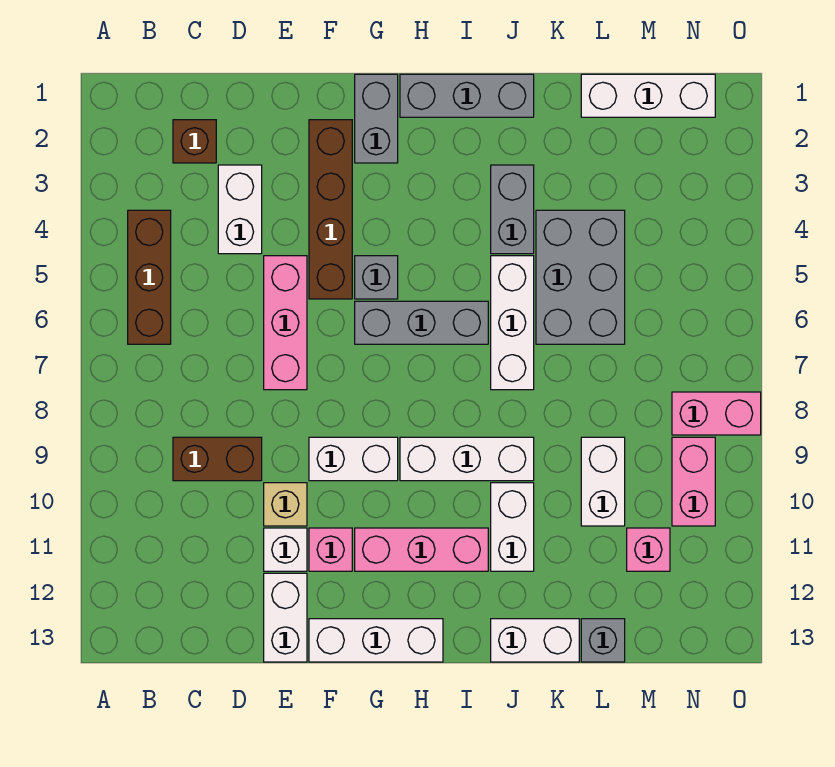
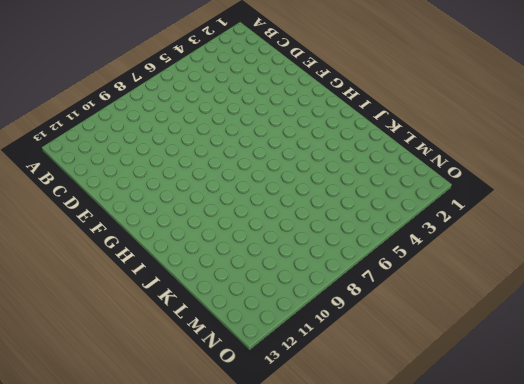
none -> brown 1x3 brick [128,210,171,344]
none -> brown 1x1 brick [173,120,216,163]
none -> brown 1x2 brick [173,437,262,481]

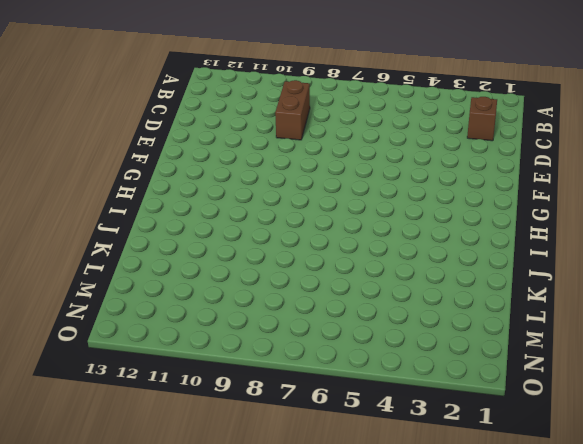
none -> brown 1x3 brick [128,210,171,344]
none -> white 1x2 brick [218,165,262,254]
none -> pink 1x3 brick [264,256,307,390]

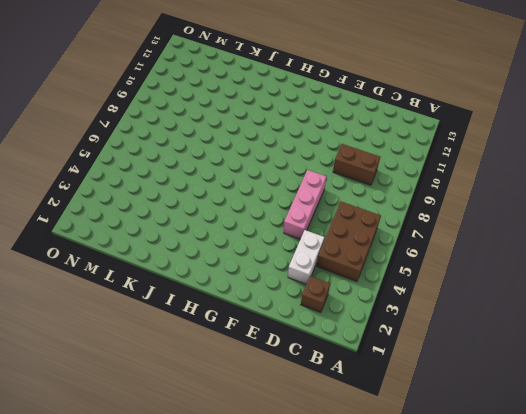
brown 2x3 brick [317,202,381,281] -> brown 1x3 brick [128,210,171,344]
none -> tan 1x1 brick [264,483,307,526]
none -> white 1x1 brick [264,528,307,571]
none -> white 1x2 brick [264,573,307,662]

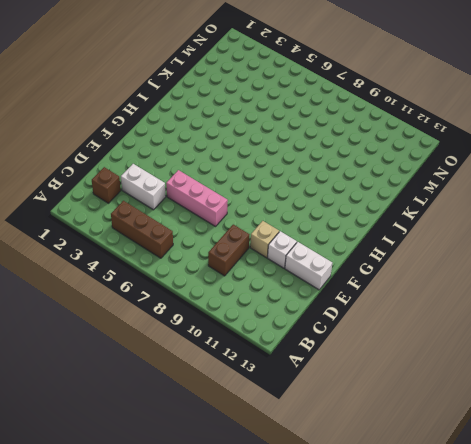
none -> brown 1x4 brick [309,120,352,299]
none -> white 1x2 brick [309,437,398,481]
none -> pink 1x1 brick [309,528,352,571]

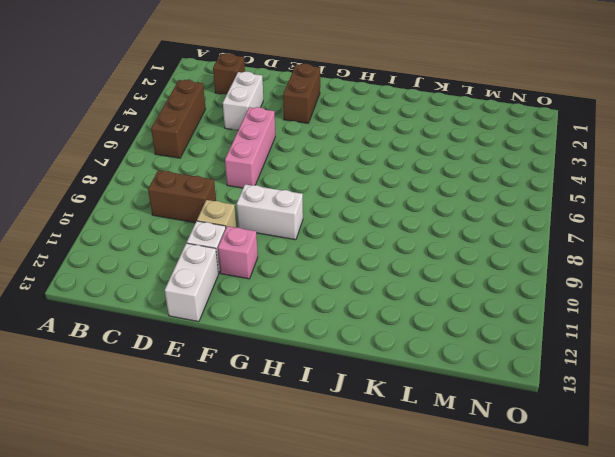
brown 1x2 brick [283,64,320,123] -> brown 1x4 brick [309,120,352,299]
none -> white 1x3 brick [309,619,443,662]
none -> grey 1x2 brick [355,74,398,163]
none -> grey 1x1 brick [355,256,398,299]

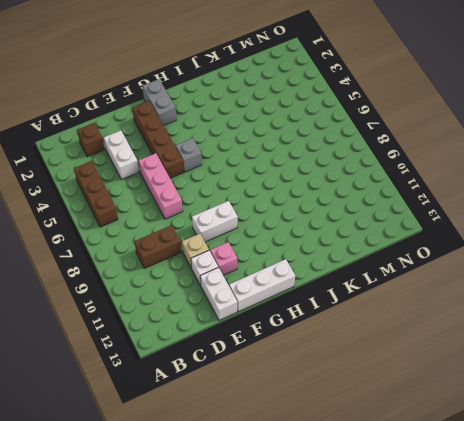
none -> grey 1x3 brick [355,301,488,344]
none -> pink 1x3 brick [355,528,488,571]
none -> grey 1x3 brick [400,74,534,117]

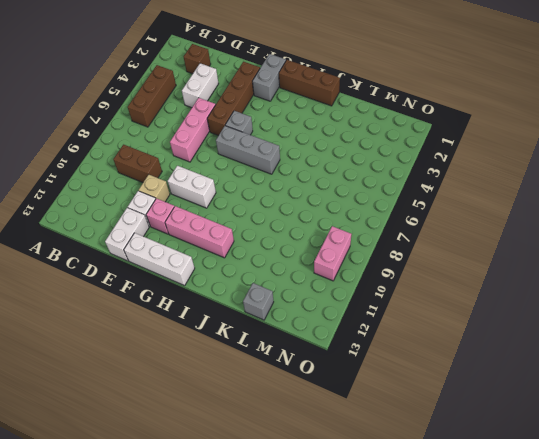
brown 1x3 brick [279,60,340,106] -> grey 1x3 brick [400,74,534,117]
none -> white 1x3 brick [400,437,534,481]
none -> grey 1x2 brick [491,165,534,254]
none -> white 1x3 brick [491,256,534,390]

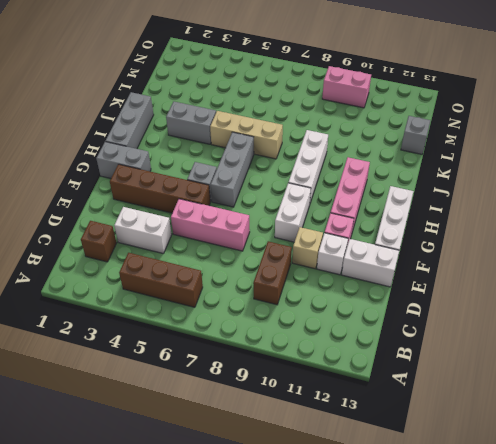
tan 1x3 brick [210,111,283,159] -> white 1x3 brick [491,256,534,390]
none -> white 1x2 brick [491,483,534,571]
none -> white 1x2 brick [491,619,579,662]
none -> grey 2x3 brick [536,210,625,344]

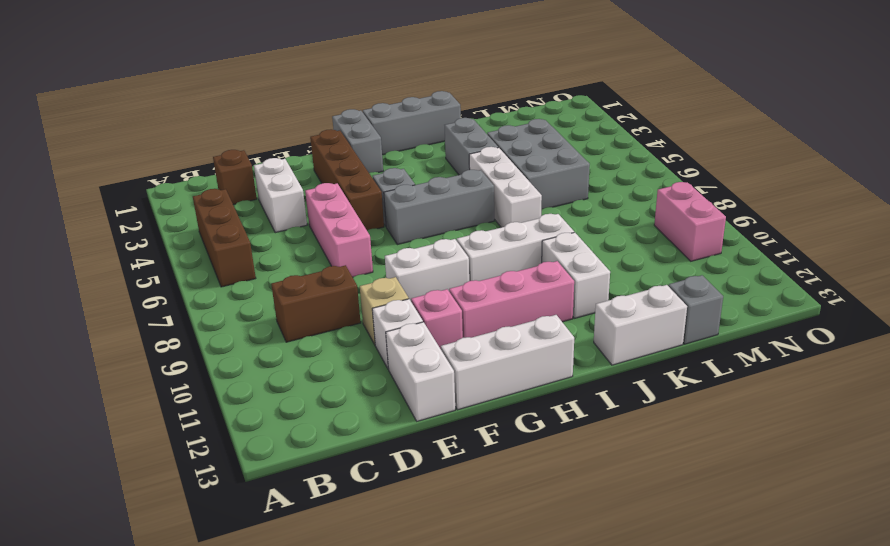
none -> white 1x3 brick [581,74,715,117]
none -> white 1x2 brick [581,437,625,526]
none -> pink 1x1 brick [627,528,670,571]

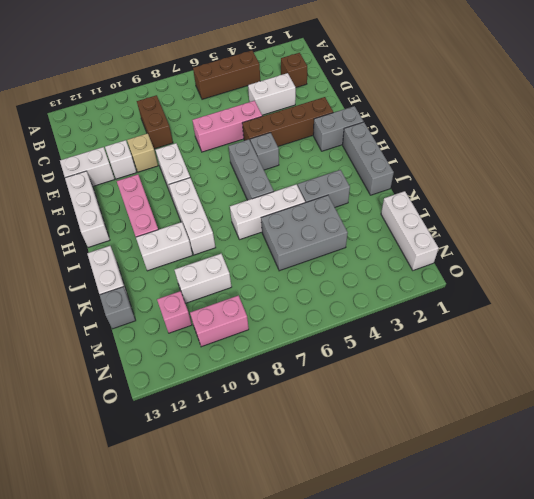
none -> pink 1x1 brick [309,528,352,571]
none -> pink 1x2 brick [672,392,761,435]

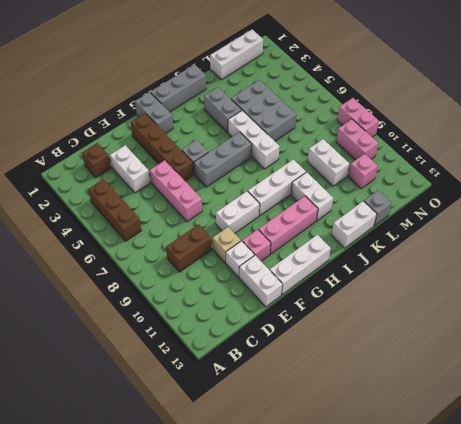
pink 1x2 brick [337,98,379,137] -> pink 1x2 brick turned to [672,392,761,435]

